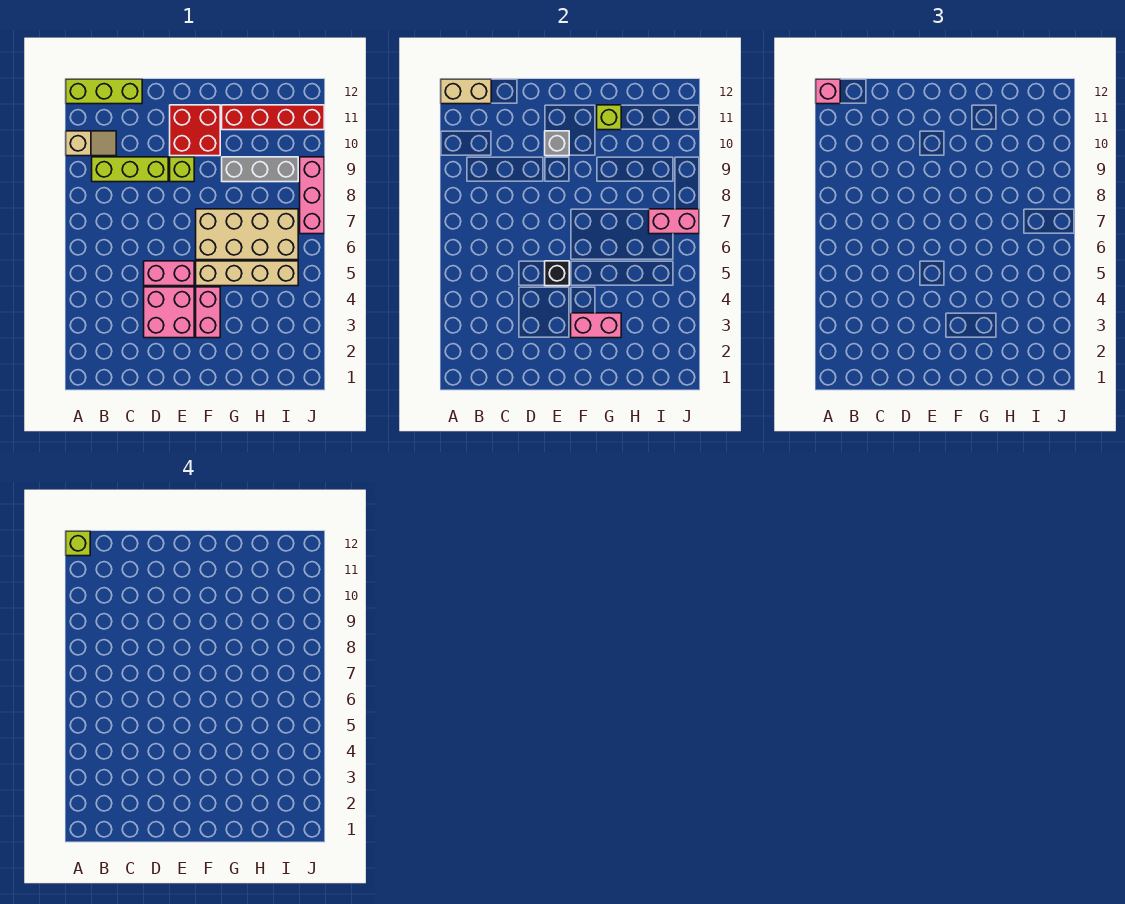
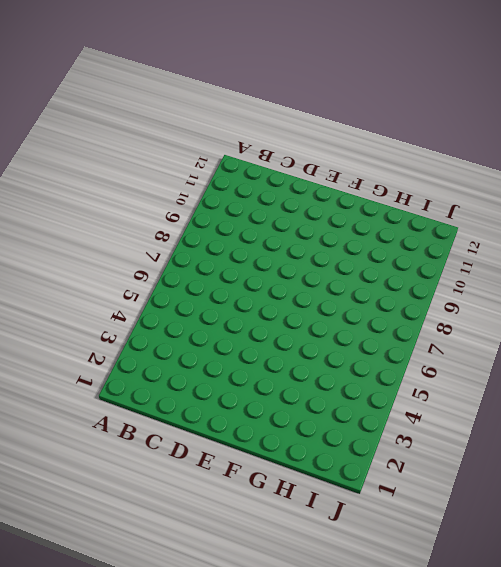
none -> tan 1x2 slope [66,131,116,156]
none -> lime 1x3 brick [66,79,142,104]
none -> lime 1x3 brick [92,157,168,182]

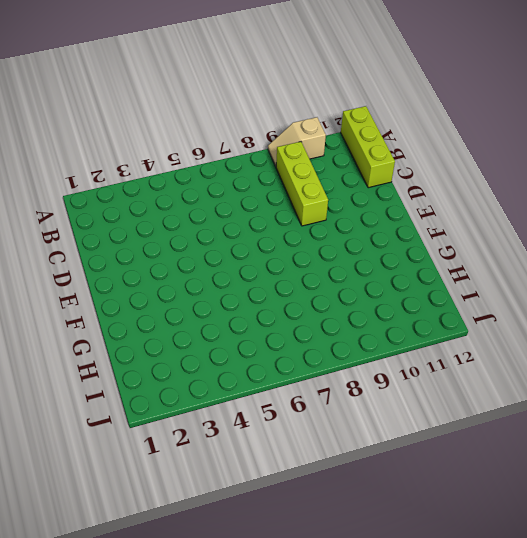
tan 1x2 slope [268,117,326,166] -> tan 1x2 slope turned to [66,131,116,156]
none -> pink 2x2 brick [144,287,194,338]
none -> pink 1x2 brick [144,261,194,286]
none -> lime 1x1 brick [170,157,194,182]

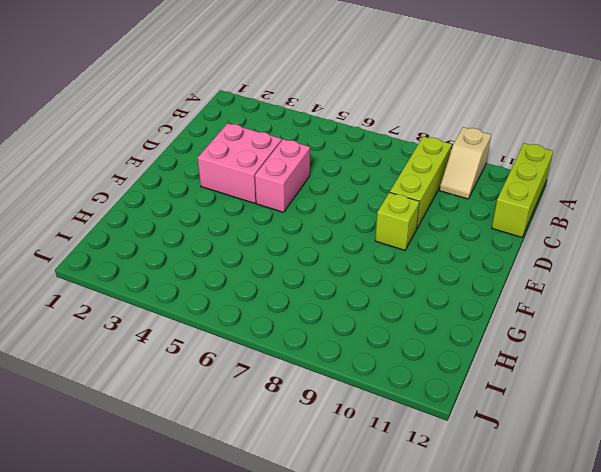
none -> red 2x2 brick [170,105,220,156]
none -> pink 1x2 brick [196,287,220,338]
none -> tan 1x4 brick [196,261,298,286]

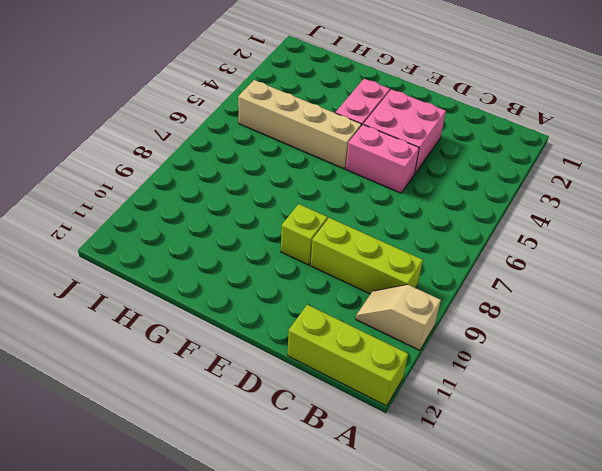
none -> red 2x2 brick [170,105,220,156]
none -> tan 2x4 brick [196,209,298,260]
none -> grey 1x3 brick [222,157,298,182]

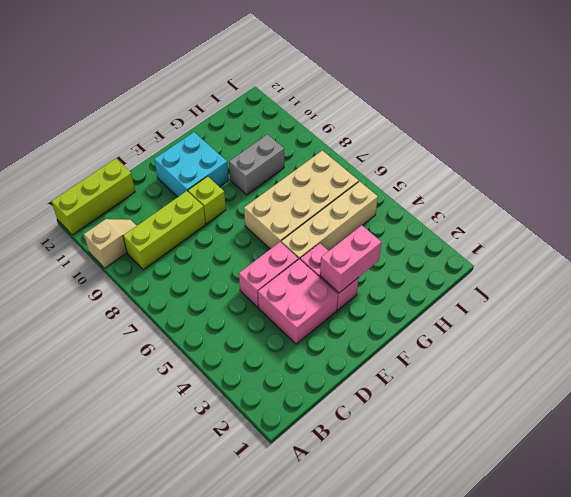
cyan 2x2 brick [154,132,229,197] -> red 2x2 brick [170,105,220,156]
grey 1x2 brick [229,134,284,195] -> grey 1x3 brick [222,157,298,182]
none -> red 1x4 brick [222,105,324,130]
none -> pink 1x3 brick [300,157,324,234]
none -> tan 1x2 brick [441,79,491,104]

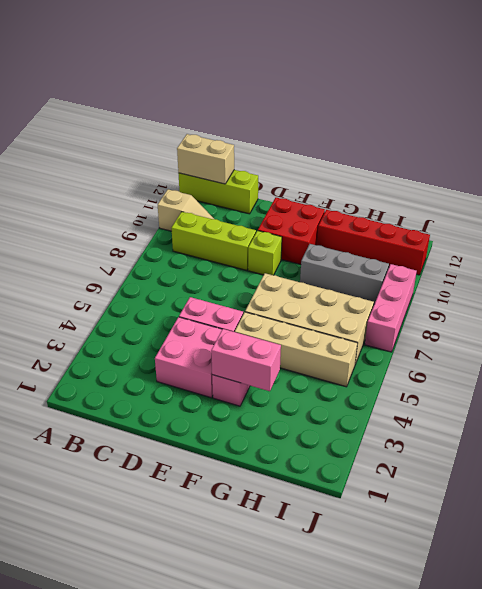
none -> black 1x1 brick [545,261,569,286]
none -> grey 1x1 brick [545,131,569,156]
none -> lime 1x1 brick [597,105,621,130]

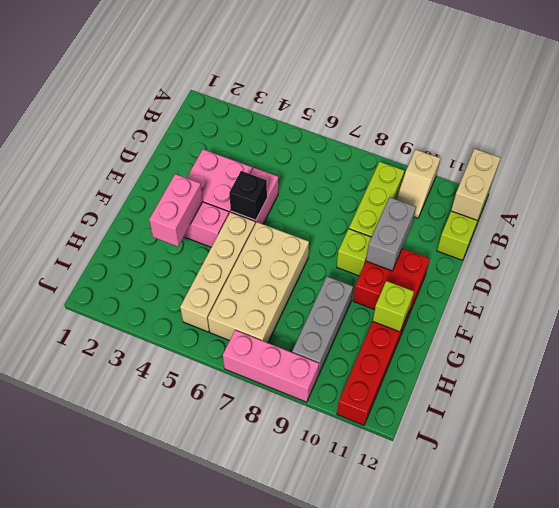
grey 1x2 brick [366,197,416,271] -> grey 1x1 brick [545,131,569,156]
none -> pink 1x2 brick [649,209,699,234]
none -> pink 1x1 brick [816,79,840,104]
none -> lime 1x1 brick [66,531,90,556]

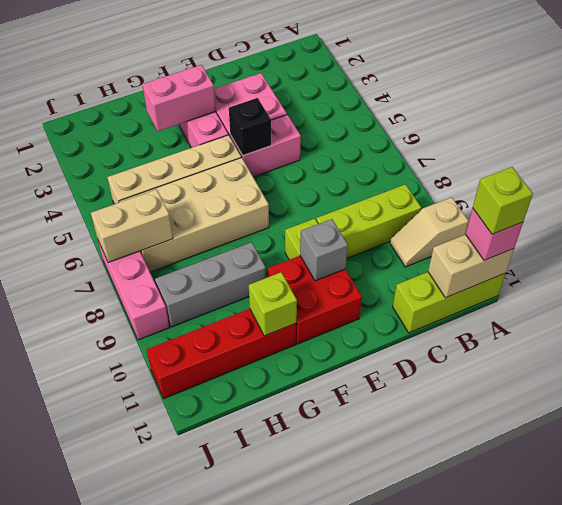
tan 1x2 brick [91,189,173,263] -> pink 1x2 brick [649,209,699,234]

